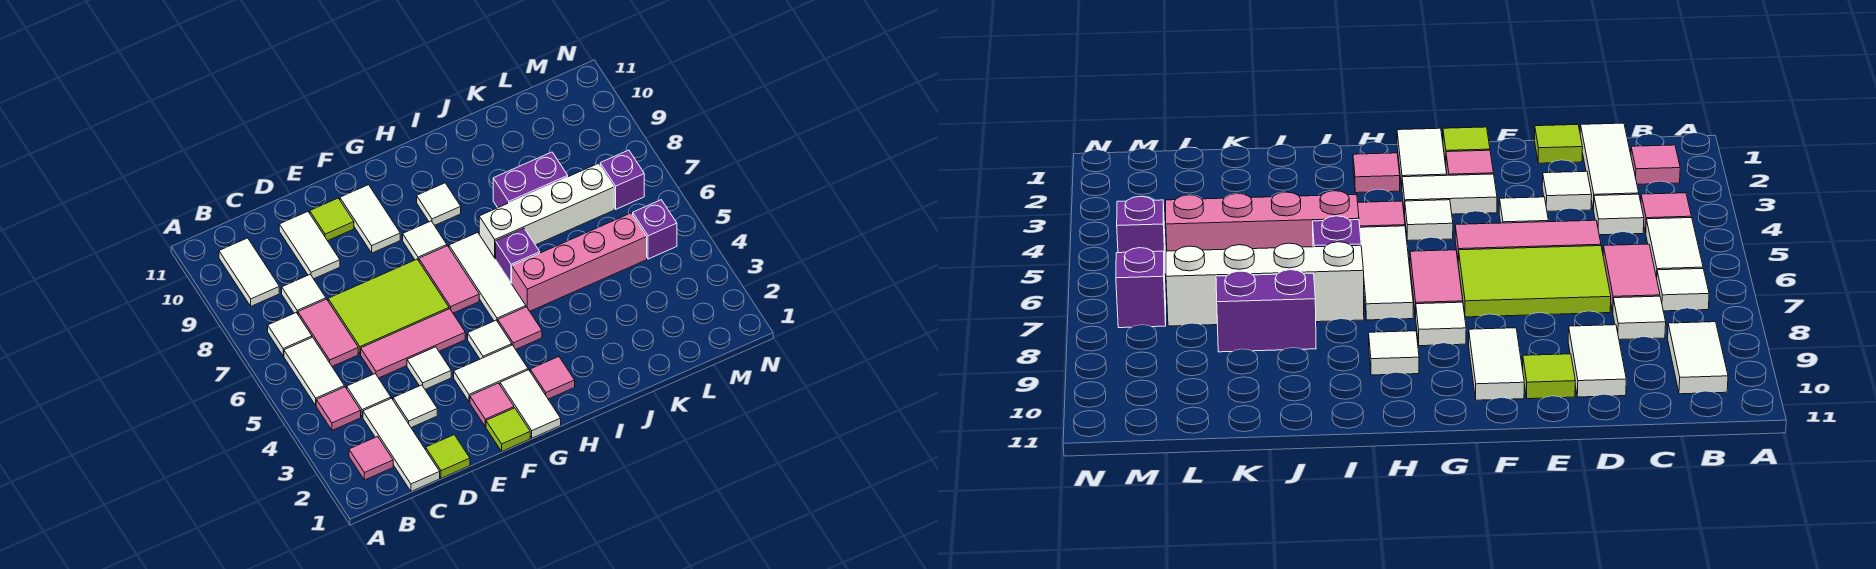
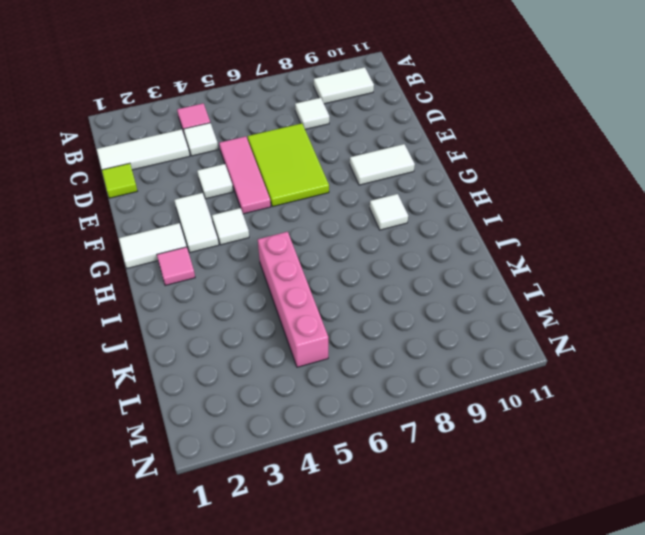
none -> pink 1x1 tile [349,436,393,480]
none -> white 1x2 tile [284,337,344,405]
none -> white 1x1 tile [268,313,312,356]
none -> pink 1x2 tile [298,299,358,366]

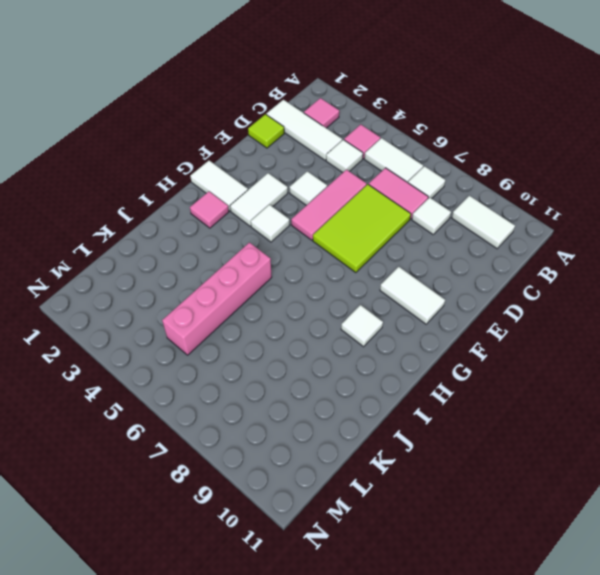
none -> white 1x1 tile [393,385,437,428]
none -> white 1x2 tile [279,212,340,279]
none -> lime 1x1 tile [310,198,354,241]
none -> lime 1x1 tile [486,408,530,451]

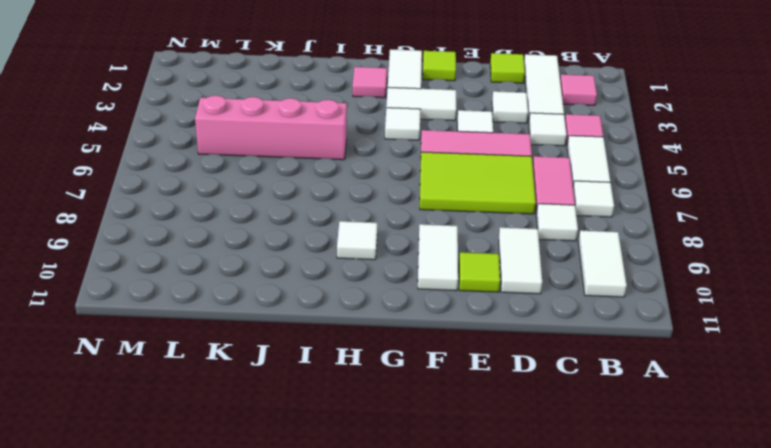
none -> pink 1x1 tile [470,383,514,427]
none -> pink 1x2 tile [419,246,479,313]
none -> white 1x1 tile [403,221,447,261]
none -> pink 1x1 tile [498,307,542,349]

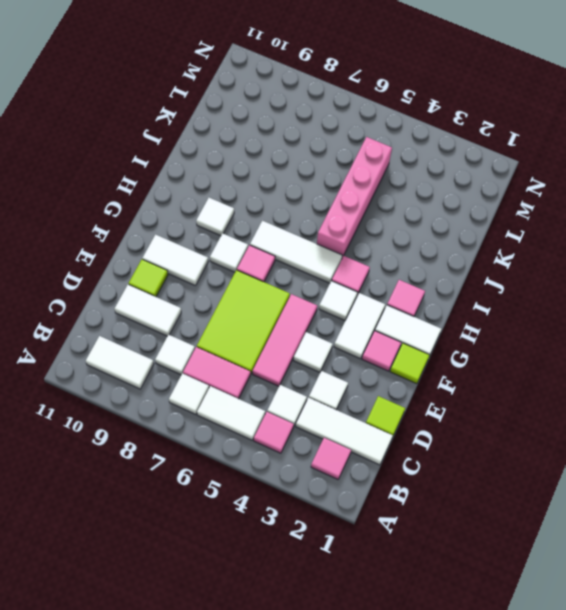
pink 1x1 tile [237,245,275,282] -> pink 1x2 tile [419,246,479,313]
none -> purple 1x1 brick [496,228,540,284]
none -> white 1x4 brick [479,163,614,259]
none -> purple 1x2 brick [493,152,568,208]
none -> purple 1x1 brick [633,200,677,259]

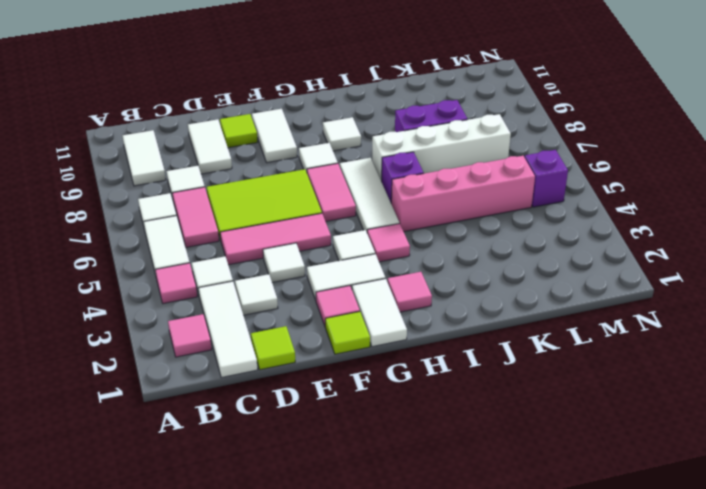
none -> purple 1x1 brick [600,150,644,209]

